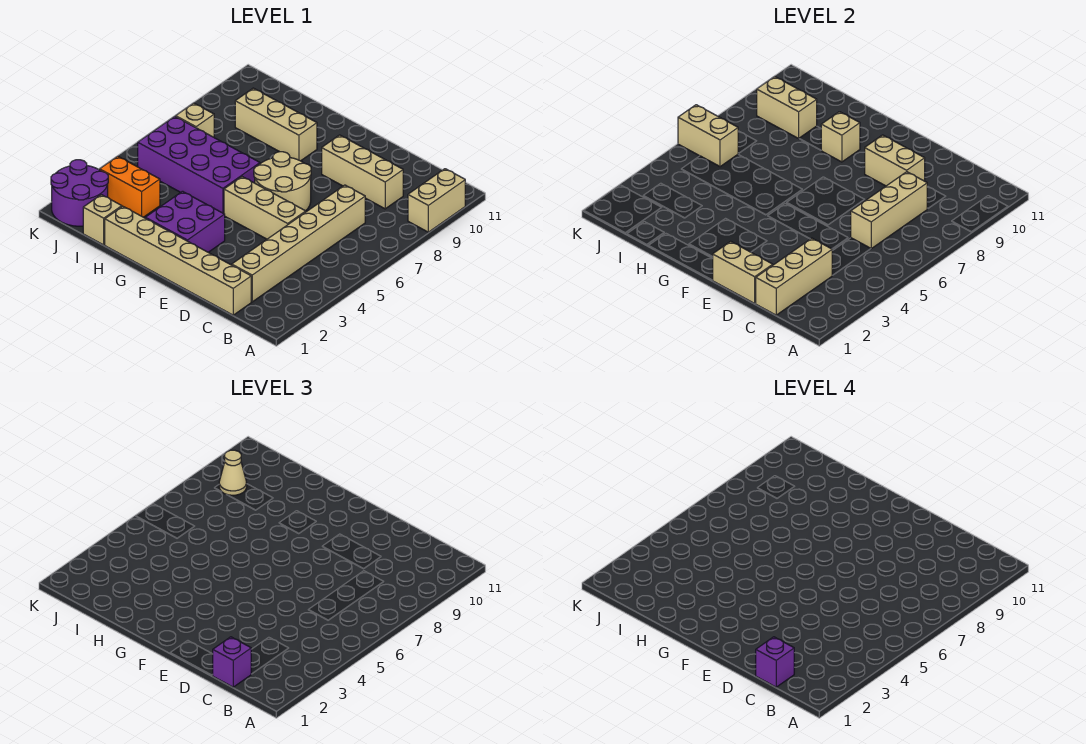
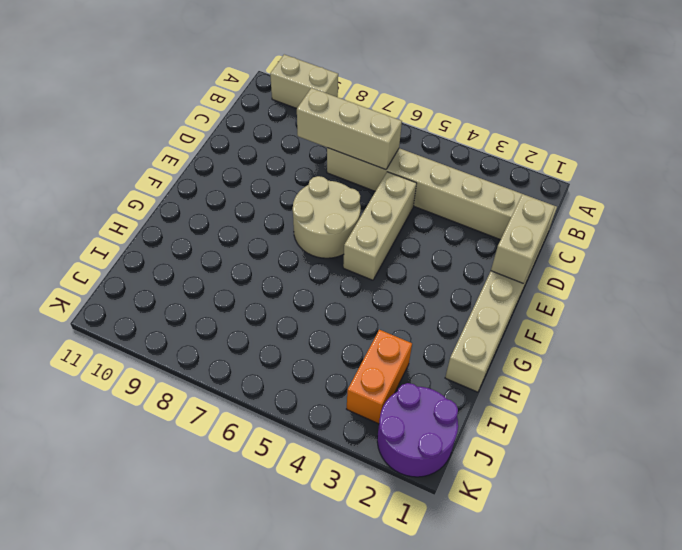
none -> tan 1x3 brick [322,135,403,209]
none -> purple 2x2 brick [145,191,225,252]
none -> purple 2x4 brick [138,116,260,214]

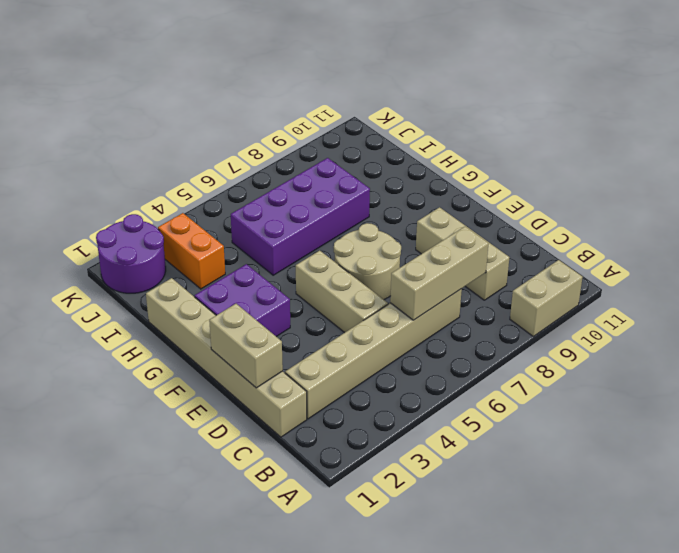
purple 2x4 brick [231,158,370,275] -> purple 2x4 brick turned to [138,116,260,214]
none -> tan 1x3 brick [235,88,317,161]
none -> tan 1x1 brick [83,195,122,245]
none -> tan 1x1 brick [176,103,214,137]

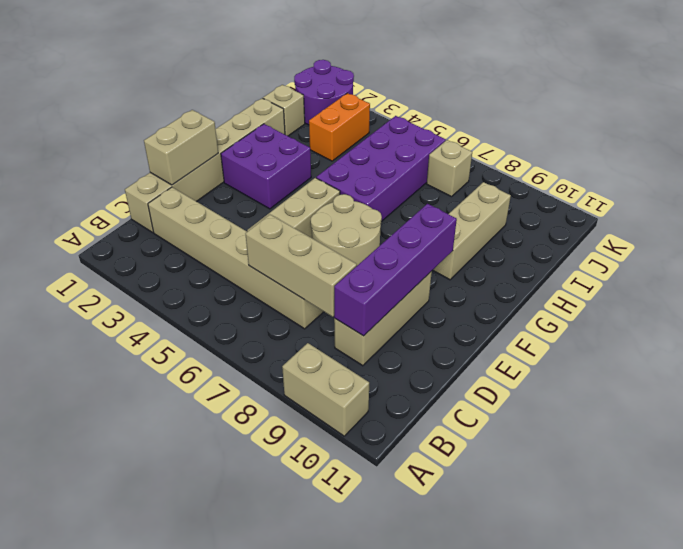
purple 1x4 brick [334,204,457,336] -> tan 1x2 brick [865,135,925,186]
none -> tan 1x3 brick [756,238,832,315]
none -> tan 1x1 brick [821,112,860,162]
none -> tan 1x2 brick [757,77,817,138]

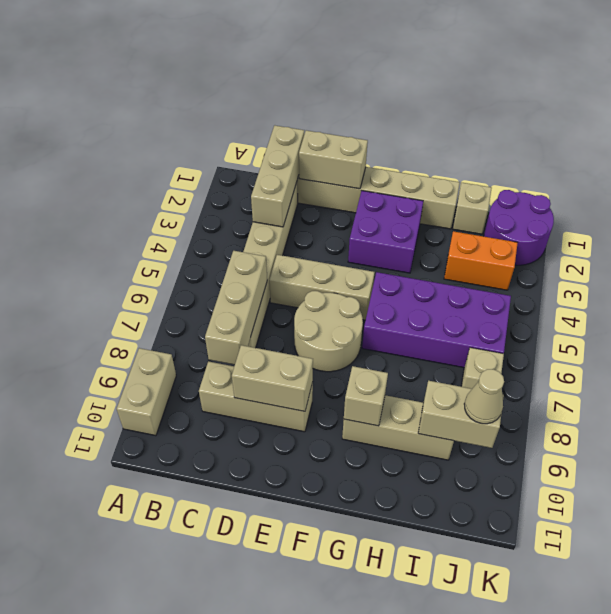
none -> tan 1x2 brick [678,105,738,167]
none -> purple 1x1 brick [212,637,251,687]
none -> purple 1x1 brick [756,637,794,687]

